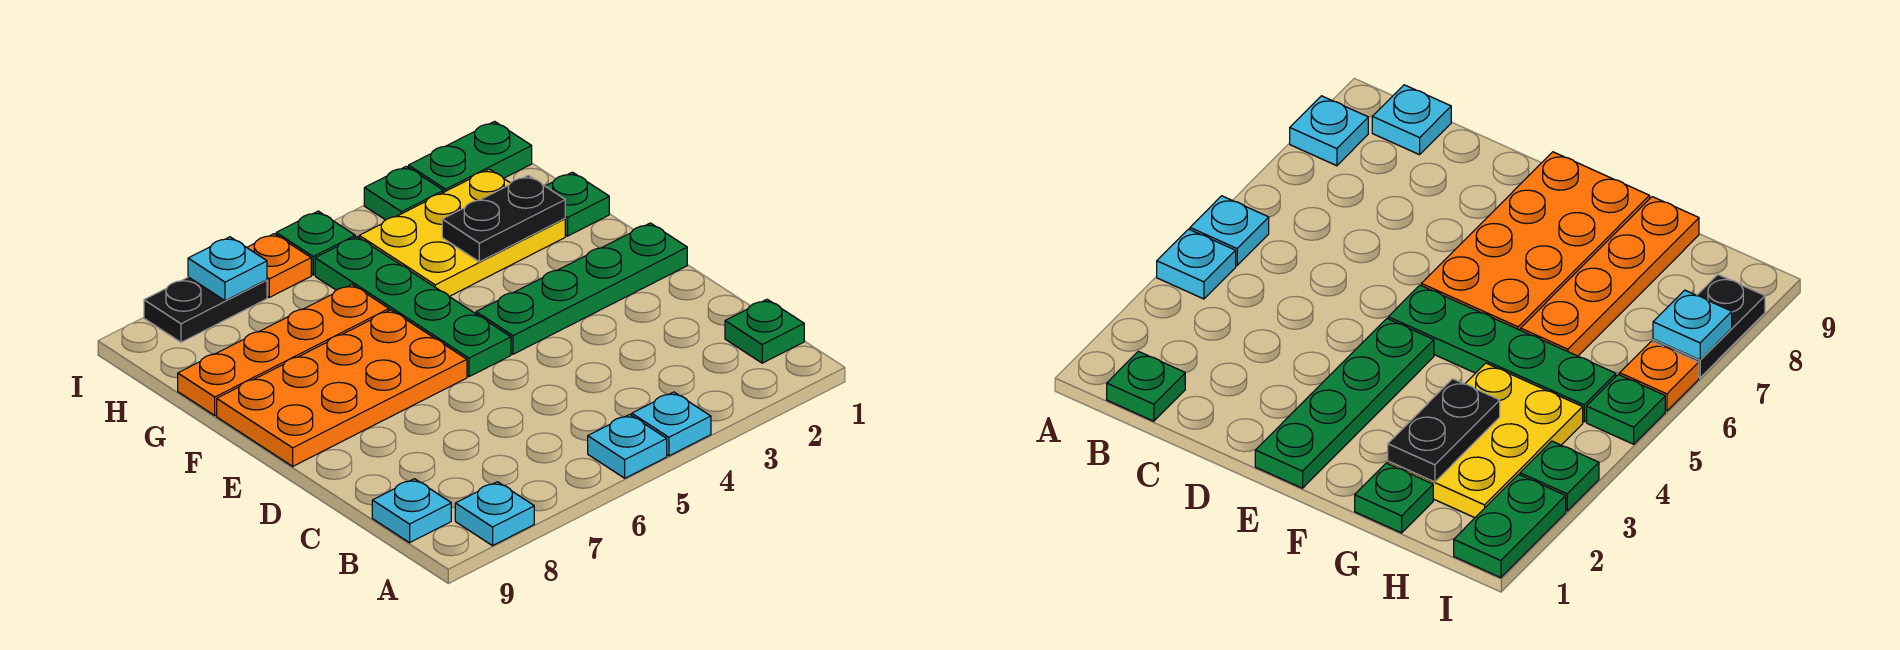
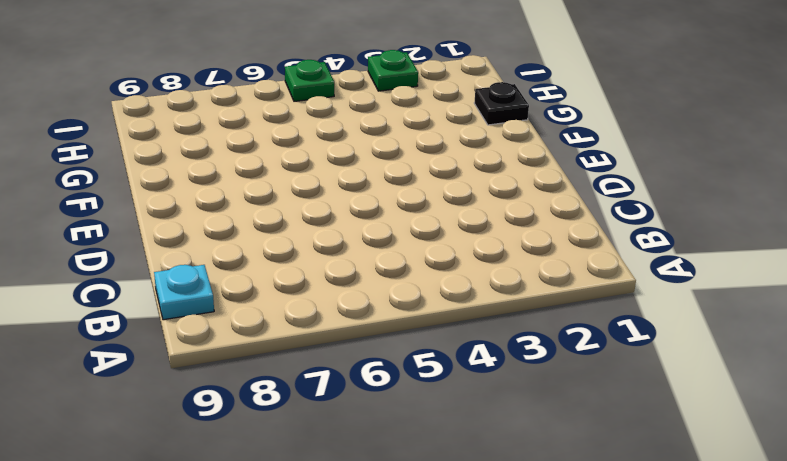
black 1x1 plate [474,82,529,125] -> green 1x1 plate [545,172,609,236]
none -> cyan 1x1 plate [632,392,711,456]
none -> cyan 1x1 plate [588,414,667,478]
none -> cyan 1x1 plate [455,482,534,546]

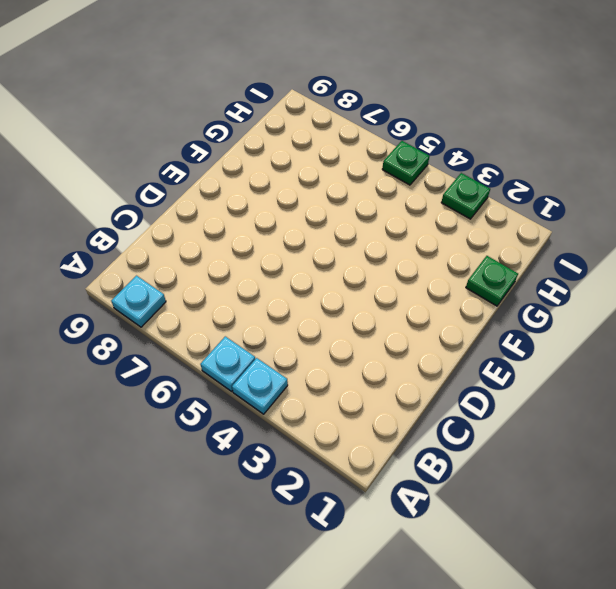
none -> green 1x1 plate [725,299,804,363]
none -> cyan 1x1 plate [372,479,451,543]
none -> green 1x4 plate [476,223,687,354]

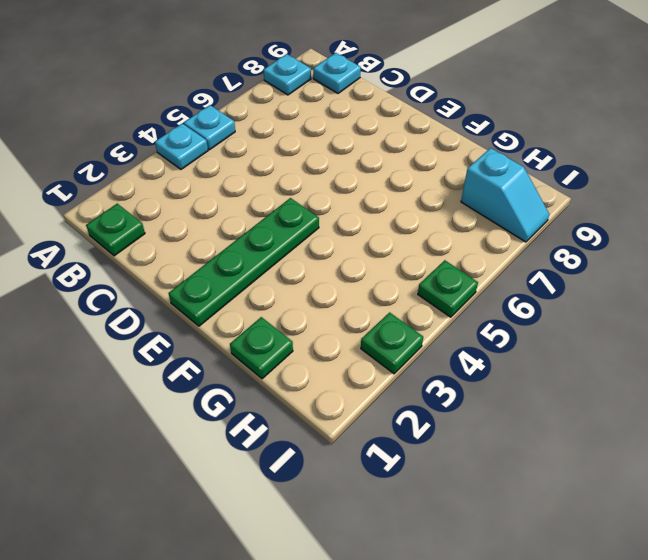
cyan 1x2 slope [461,148,549,242] -> black 1x2 plate [144,277,267,342]
none -> green 1x4 plate [315,237,511,377]
none -> orange 2x4 plate [217,310,467,466]
none -> yellow 2x3 plate [359,169,565,297]

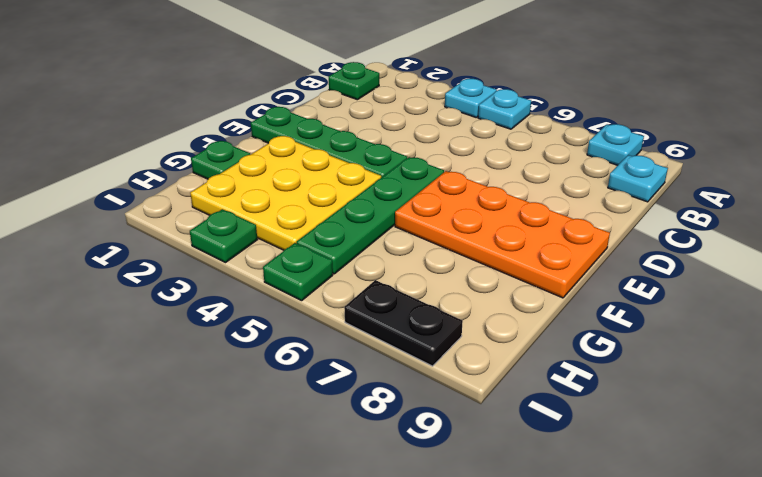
yellow 3x3 plate [190,136,381,250] -> yellow 2x3 plate [359,169,565,297]
none -> orange 1x4 plate [178,285,389,415]
none -> green 1x2 plate [409,121,532,192]
none -> orange 1x1 plate [247,234,311,297]

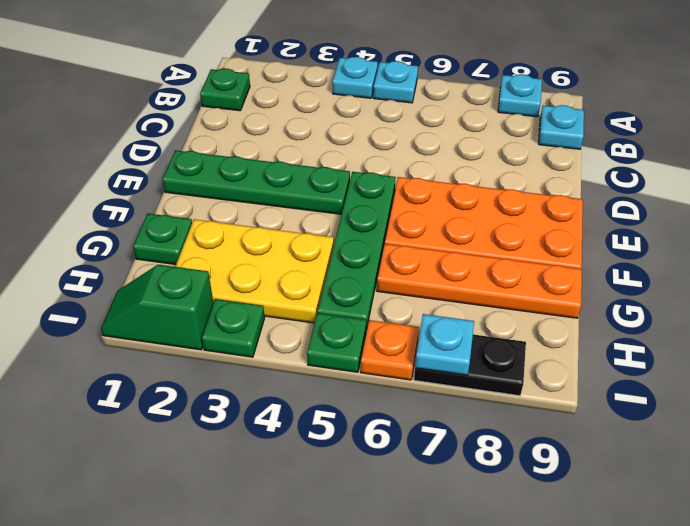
green 1x2 slope [101,265,214,350] -> green 1x2 plate [409,121,532,192]
none -> black 1x2 plate [442,175,565,262]

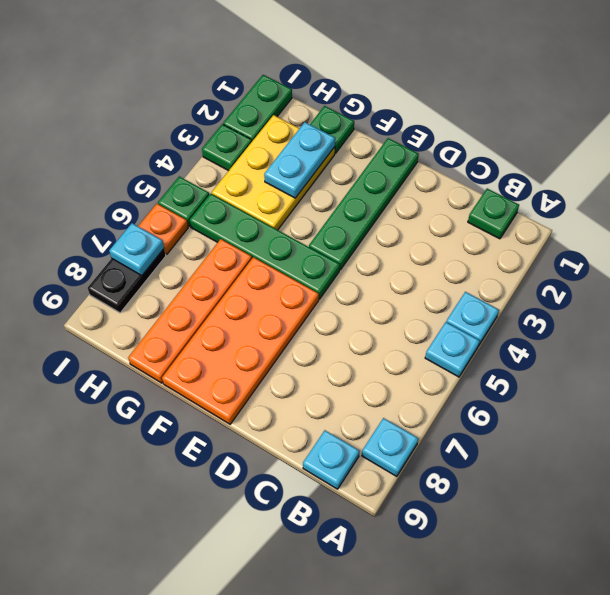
cyan 1x2 plate [264,122,335,198] -> black 1x2 plate [442,175,565,262]

